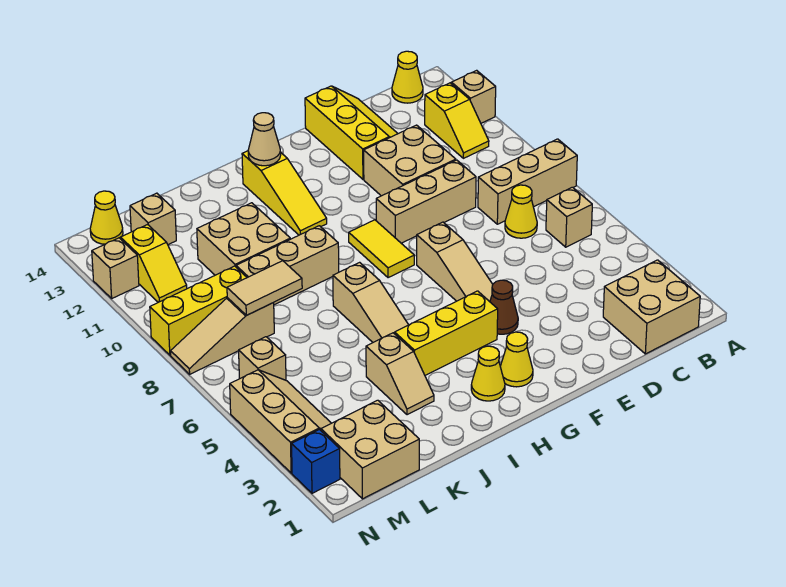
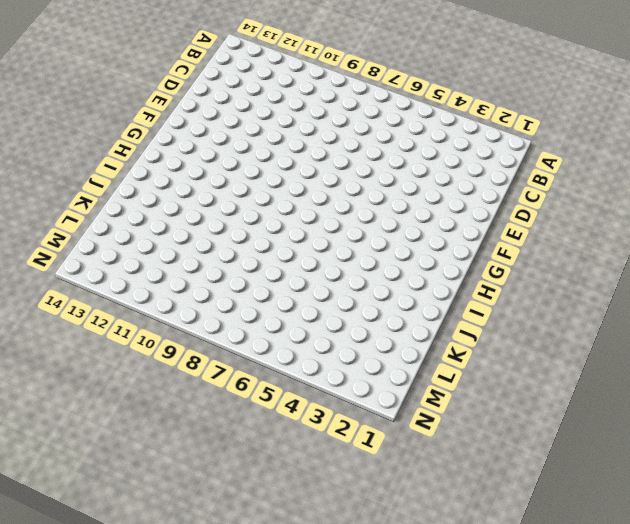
none -> tan 1x3 brick [478,139,577,224]
none -> tan 1x1 brick [451,70,496,123]
none -> tan 2x2 brick [603,260,700,354]
none -> tan 1x1 brick [546,187,592,247]

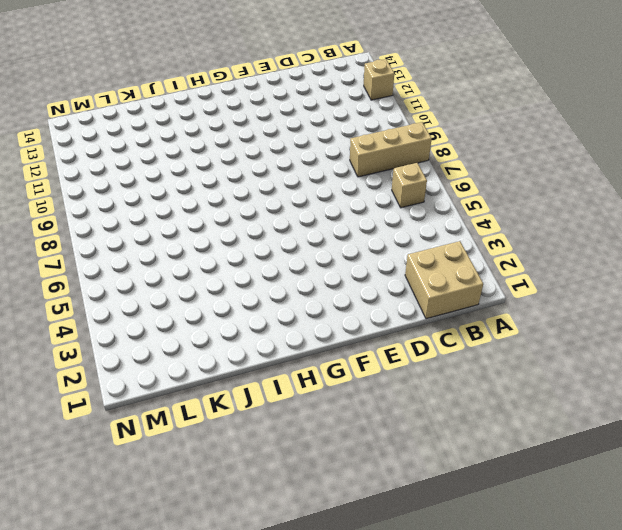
none -> yellow 1x2 slope [425,83,489,158]
none -> yellow 1x1 cone [392,51,423,103]
none -> yellow 1x1 cone [505,185,537,238]
none -> tan 1x3 brick [376,160,476,243]

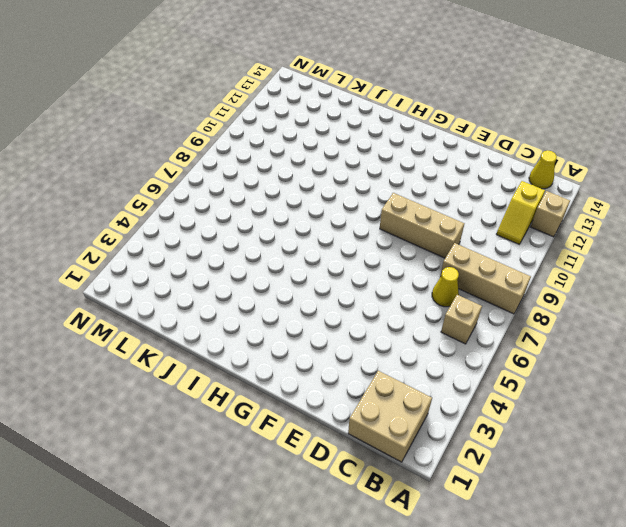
none -> tan 2x2 brick [364,125,456,196]
none -> yellow 2x3 slope [305,86,398,179]
none -> brown 1x1 cone [490,280,518,334]
none -> tan 1x3 slope [417,222,493,302]

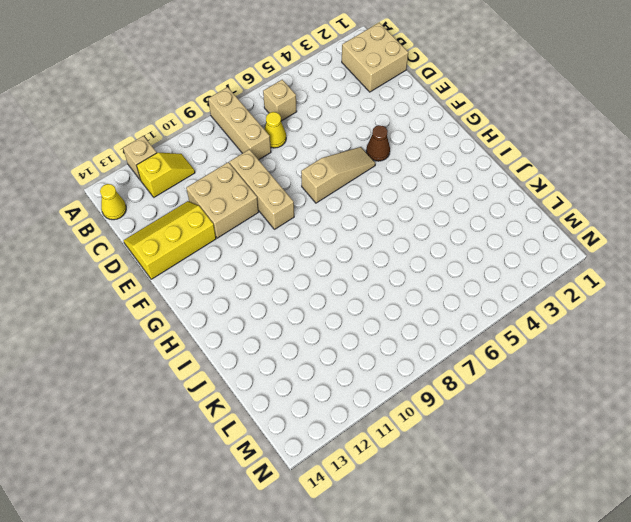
none -> yellow 1x1 cone [500,332,533,387]
none -> yellow 1x3 brick [395,291,498,375]
none -> yellow 1x2 tile [349,220,414,278]
none -> yellow 1x1 cone [471,346,505,401]

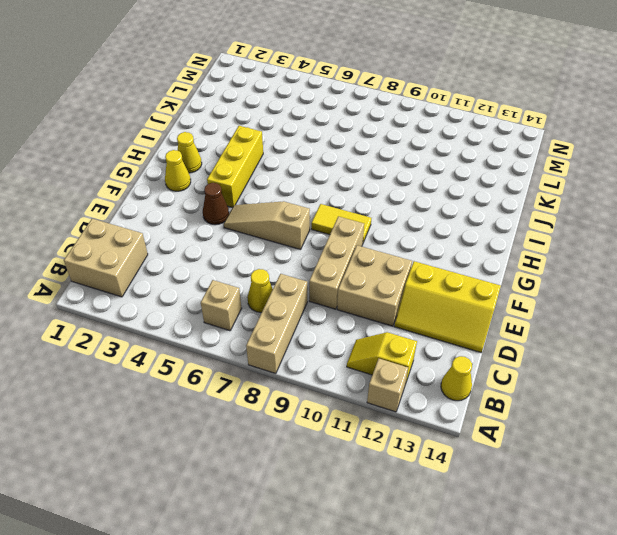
none -> yellow 1x3 slope [242,151,327,235]
none -> tan 1x3 slope [333,262,408,342]
none -> tan 1x3 brick [236,226,339,305]
none -> tan 1x2 slope [366,333,434,415]

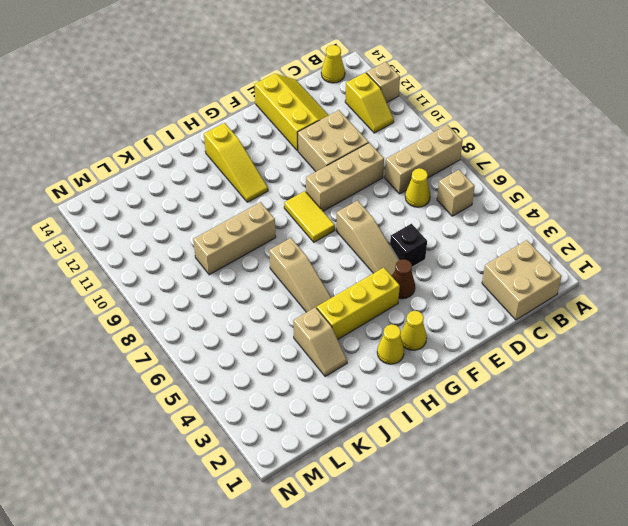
black 1x1 brick [390,224,427,267] -> none
none -> tan 2x2 brick [197,203,290,275]
none -> tan 2x2 brick [321,400,419,499]
none -> tan 1x3 slope [171,298,274,374]
none -> yellow 1x3 brick [150,266,247,355]

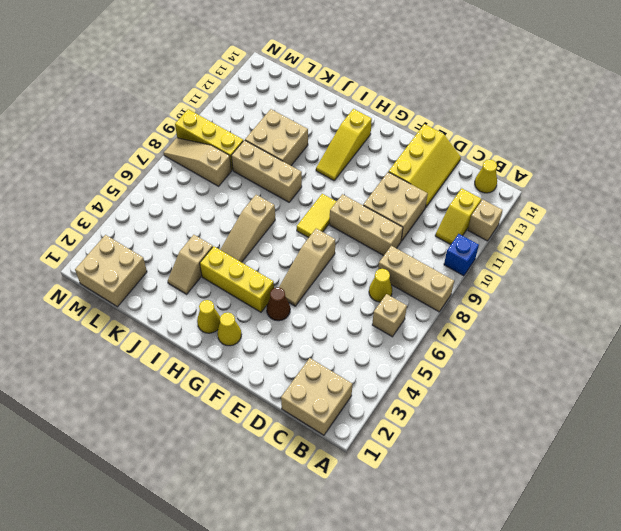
blue 1x1 brick [444,234,479,276] -> blue 1x1 brick moved to [292,430,340,493]
none -> tan 1x1 brick [130,193,176,245]
none -> tan 2x3 slope [230,370,331,473]
none -> tan 1x1 brick [239,337,286,380]
none -> yellow 1x2 slope [121,225,187,302]

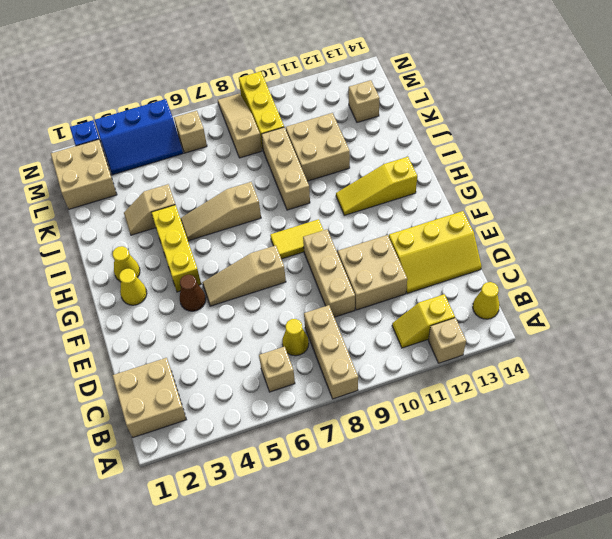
blue 2x3 slope [95,99,183,175] -> tan 2x3 slope [230,370,331,473]
none -> yellow 1x2 slope [121,225,187,302]
none -> yellow 1x1 cone [90,191,123,244]
none -> tan 1x1 brick [92,238,139,298]
none -> tan 1x1 cone [248,113,281,166]

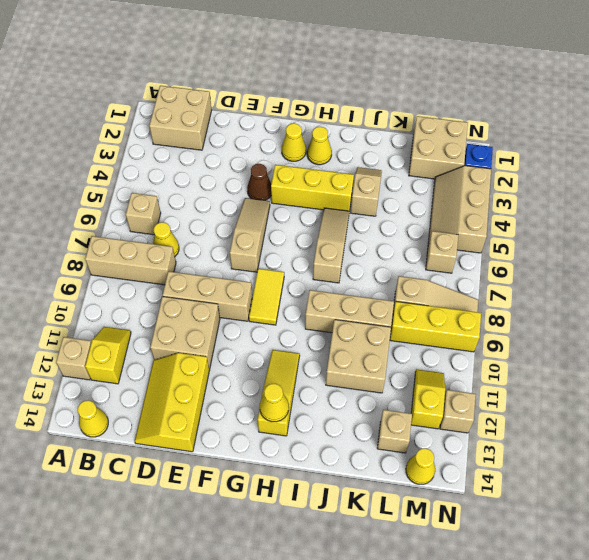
yellow 1x1 cone [260,384,289,422] -> tan 1x1 cone [248,113,281,166]
none -> tan 1x2 tile [227,261,302,315]

